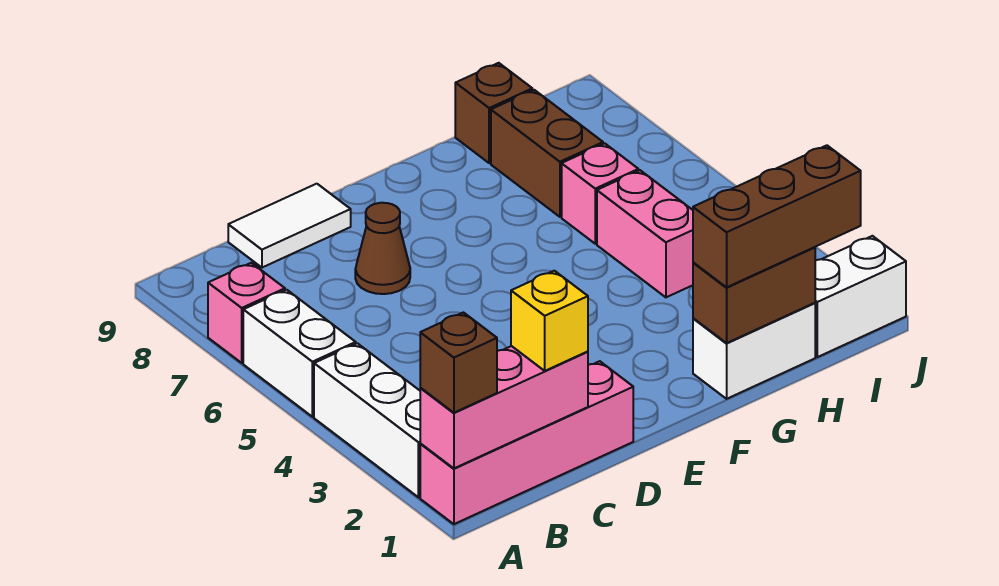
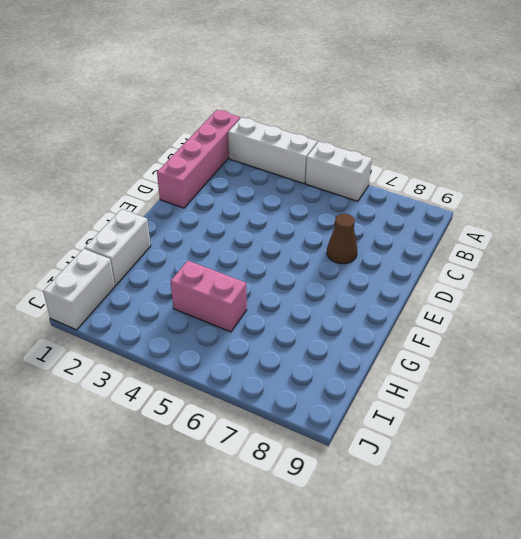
none -> pink 1x1 brick [208,263,285,363]
none -> white 1x2 tile [228,184,351,268]
none -> pink 1x1 brick [562,143,638,244]

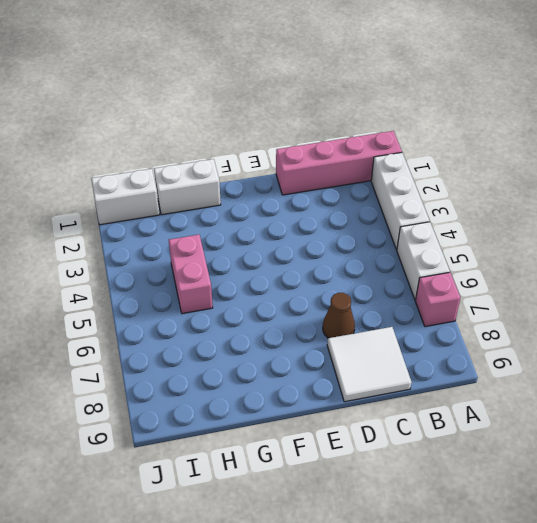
white 2x2 tile [327,327,412,402] -> white 1x2 tile [228,184,351,268]
none -> pink 1x1 brick [562,143,638,244]
none -> brown 1x2 brick [491,90,603,217]
none -> brown 1x1 brick [455,63,532,163]

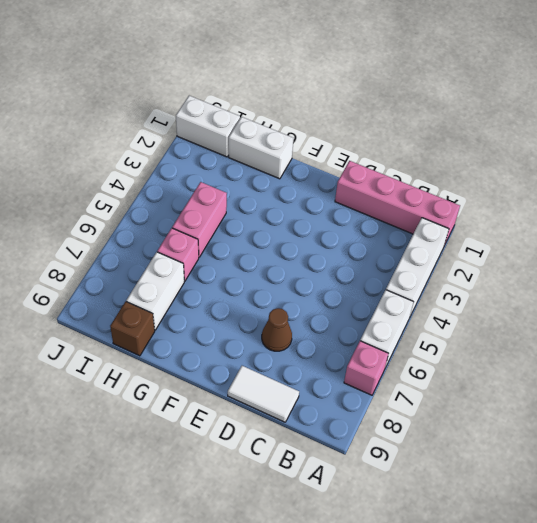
white 1x2 brick [126,252,184,330] -> brown 1x2 brick [491,90,603,217]
none -> pink 1x3 brick [420,346,588,468]
none -> brown 1x2 brick [693,247,815,343]
none -> brown 1x1 brick [420,312,497,413]

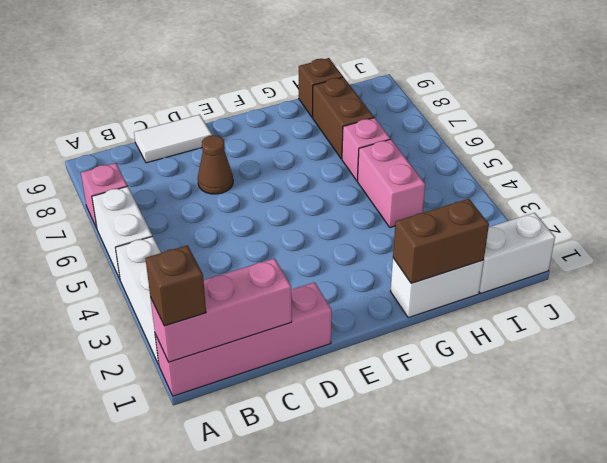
none -> yellow 1x1 brick [511,271,588,371]
none -> brown 1x3 brick [693,145,861,287]

